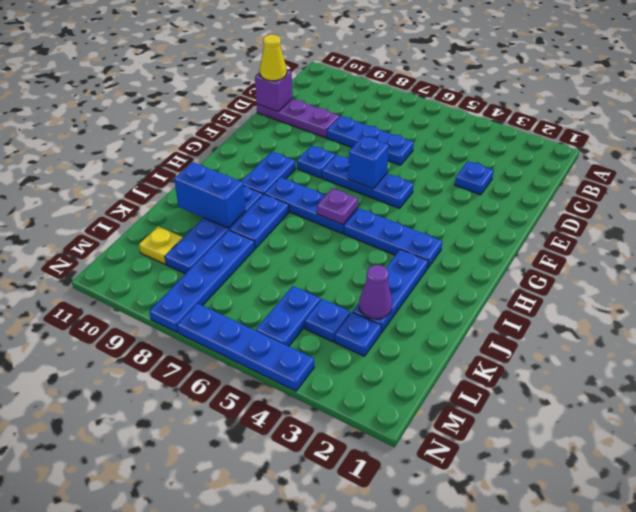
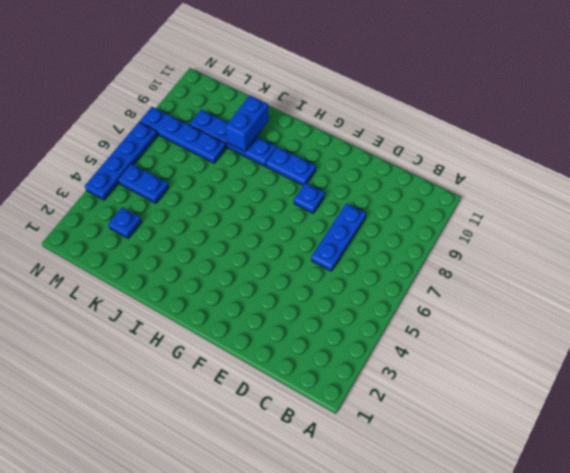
none -> blue 1x1 plate [455,161,494,195]
none -> purple 1x3 plate [256,99,339,138]
none -> blue 1x3 plate [322,155,414,208]

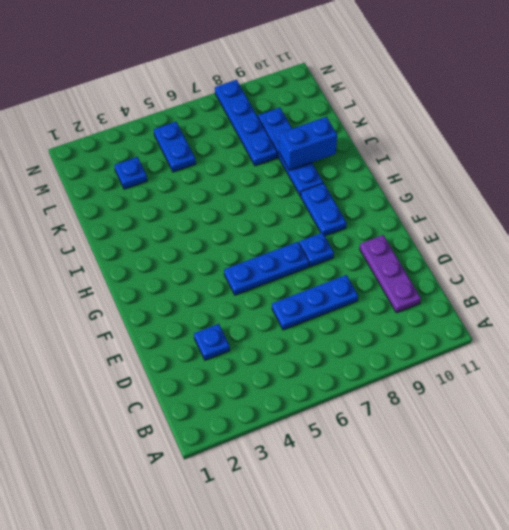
purple 1x3 plate [360,235,421,313] -> purple 1x3 plate turned to [256,99,339,138]
none -> blue 1x3 plate [344,208,442,268]
none -> blue 1x3 plate [265,177,358,234]
none -> blue 1x3 plate [353,249,428,333]

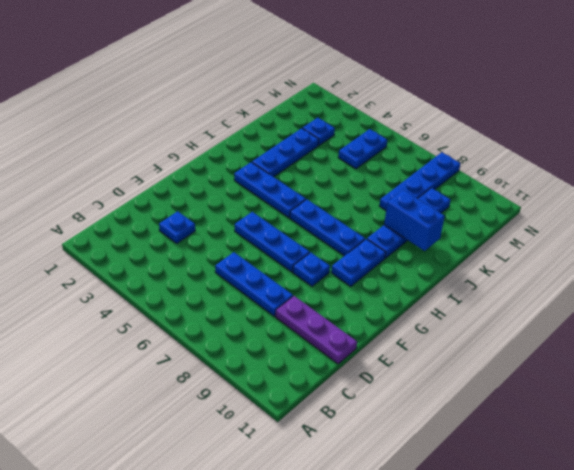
none -> blue 1x2 plate [230,194,289,248]
none -> blue 1x1 plate [305,299,350,342]
none -> yellow 1x1 plate [139,226,183,264]

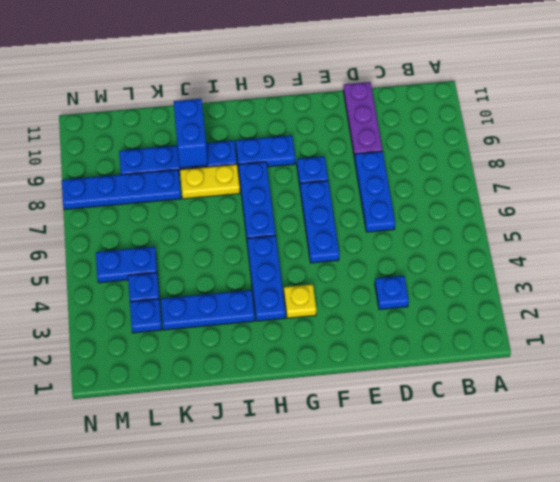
yellow 1x1 plate [284,284,316,318] -> yellow 1x1 plate moved to [139,226,183,264]
yellow 1x2 plate [180,164,240,199] -> blue 1x2 plate [230,194,289,248]
none -> blue 1x4 plate [177,303,314,391]
none -> purple 1x1 brick [255,70,292,112]
none -> blue 1x1 brick [348,136,389,189]

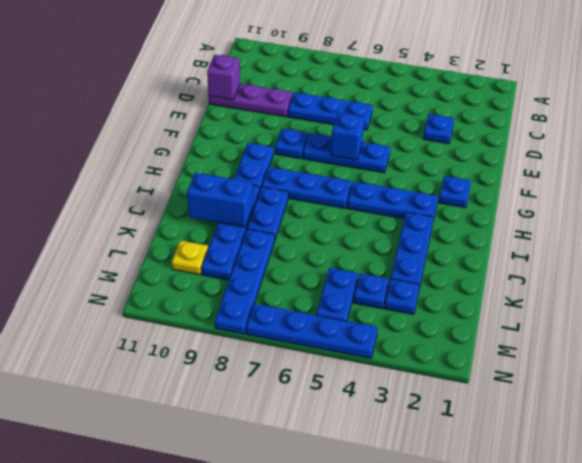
blue 1x1 plate [439,176,471,208] -> none
none -> purple 1x1 plate [317,188,358,225]
none -> purple 1x1 cone [359,265,392,319]
none -> yellow 1x1 cone [260,34,287,81]

